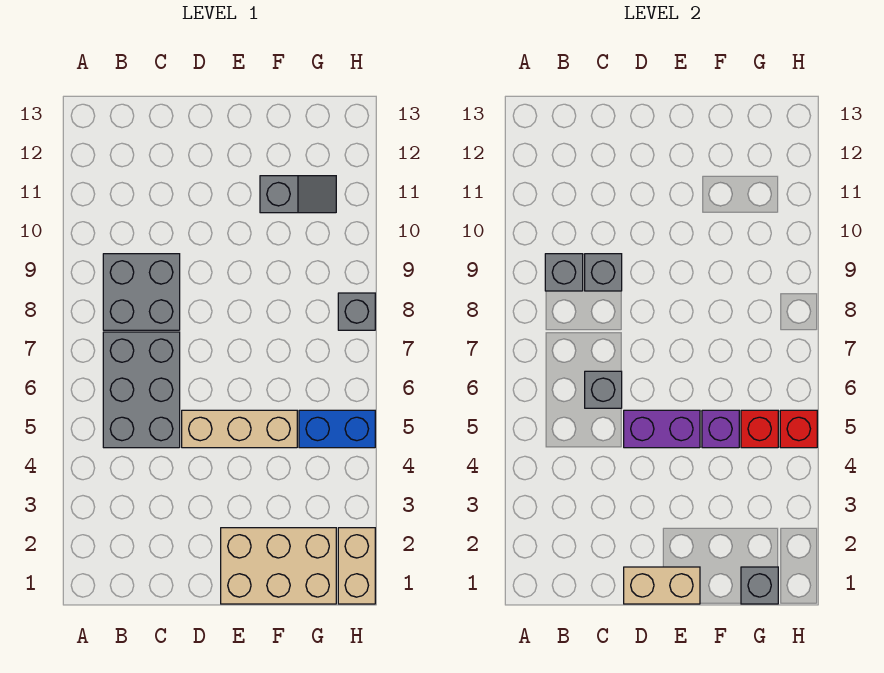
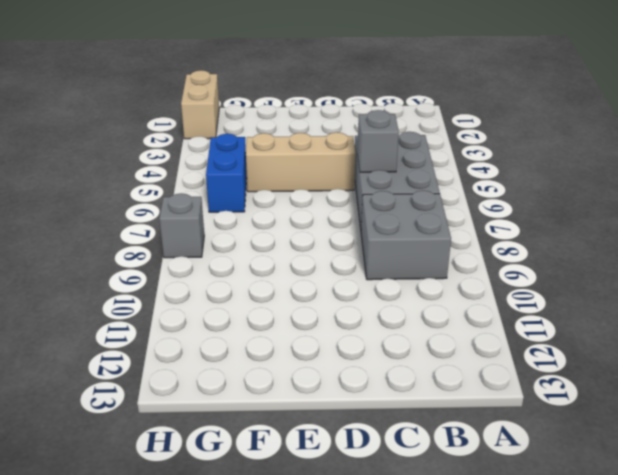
blue 1x2 brick [206,134,247,212] -> blue 1x2 brick turned to [299,410,375,448]
none -> tan 2x3 brick [221,528,336,604]
none -> grey 1x2 slope [260,176,336,213]
none -> grey 1x1 brick [545,254,583,291]

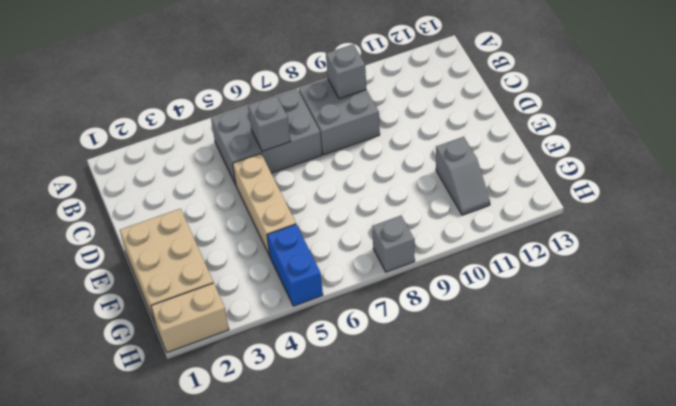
none -> grey 1x1 brick [585,254,622,291]
none -> tan 1x2 brick [624,567,700,604]
none -> purple 1x2 brick [624,410,700,448]

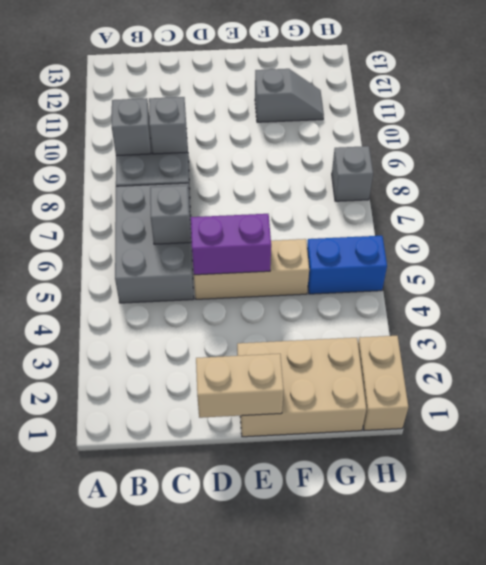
none -> purple 1x1 brick [702,410,739,448]
none -> grey 1x1 brick [741,567,778,604]
none -> red 1x1 brick [741,410,778,448]

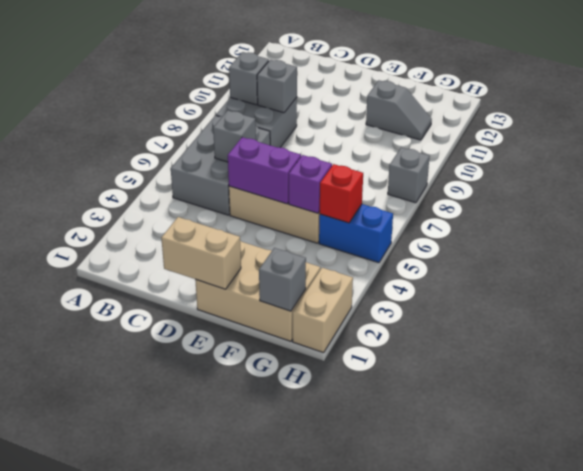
none -> red 1x1 brick [780,410,817,448]

